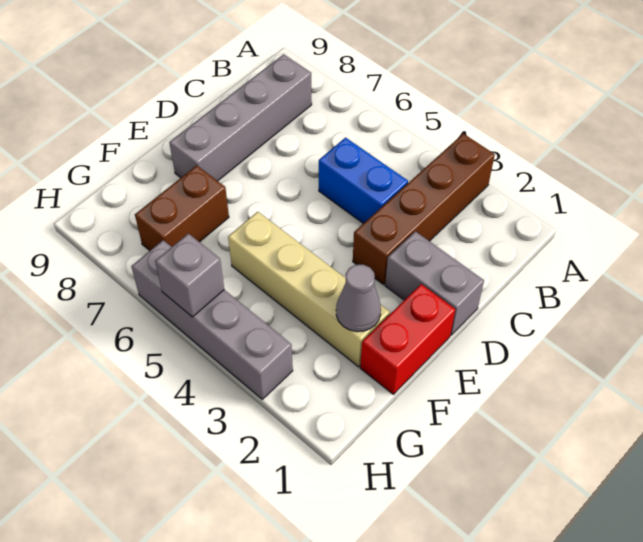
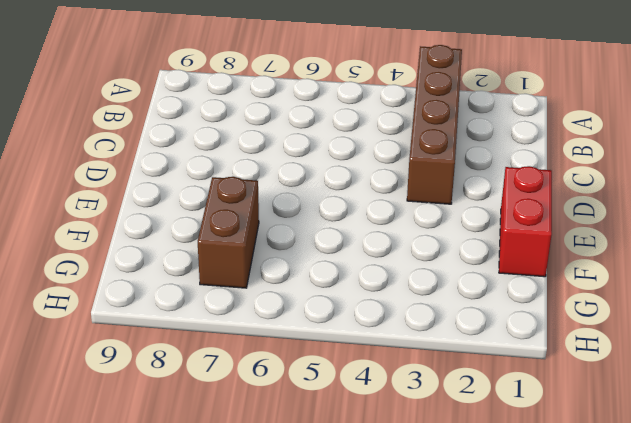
none -> grey 1x4 brick [169,54,312,181]
none -> blue 1x2 brick [319,138,408,223]

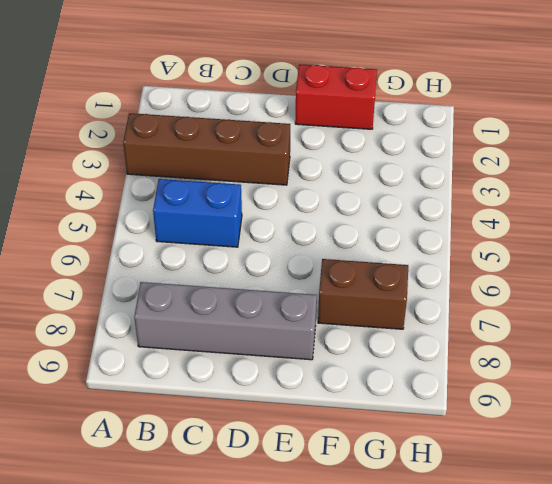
blue 1x2 brick [153,179,242,247] -> blue 1x2 brick turned to [319,138,408,223]
none -> grey 1x2 brick [385,231,484,335]
none -> tan 1x4 brick [228,212,390,367]

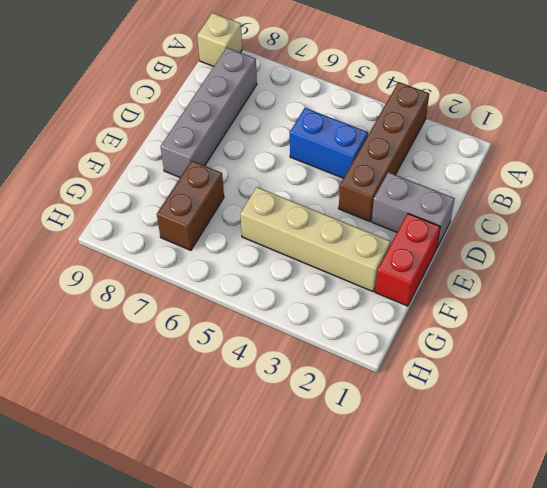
tan 1x1 brick [197,13,242,66] -> none
none -> grey 1x4 brick [131,240,293,399]
none -> grey 1x1 cone [336,264,381,332]

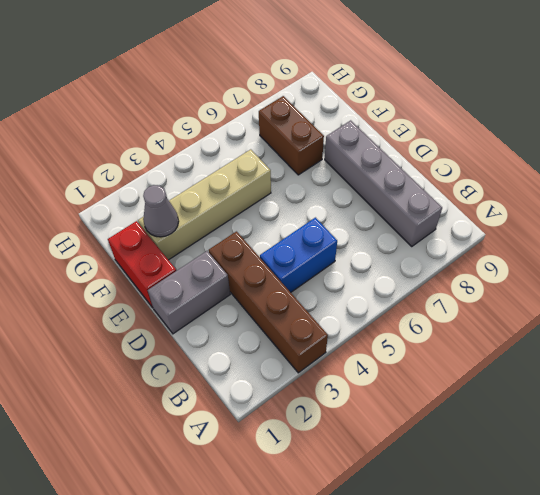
none -> grey 1x4 brick [131,240,293,399]
none -> grey 1x1 brick [155,234,224,317]

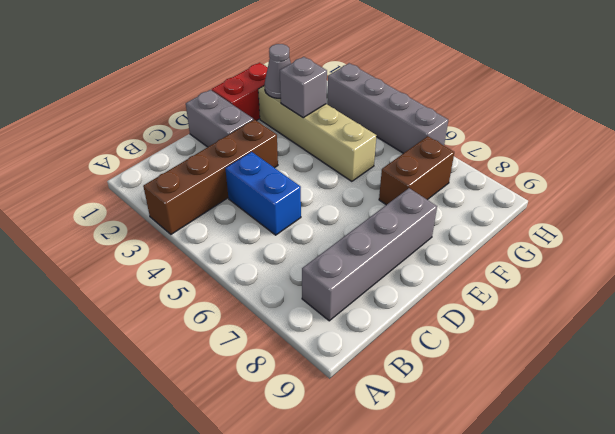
grey 1x1 brick [280,57,327,118] -> grey 1x1 brick moved to [155,234,224,317]

